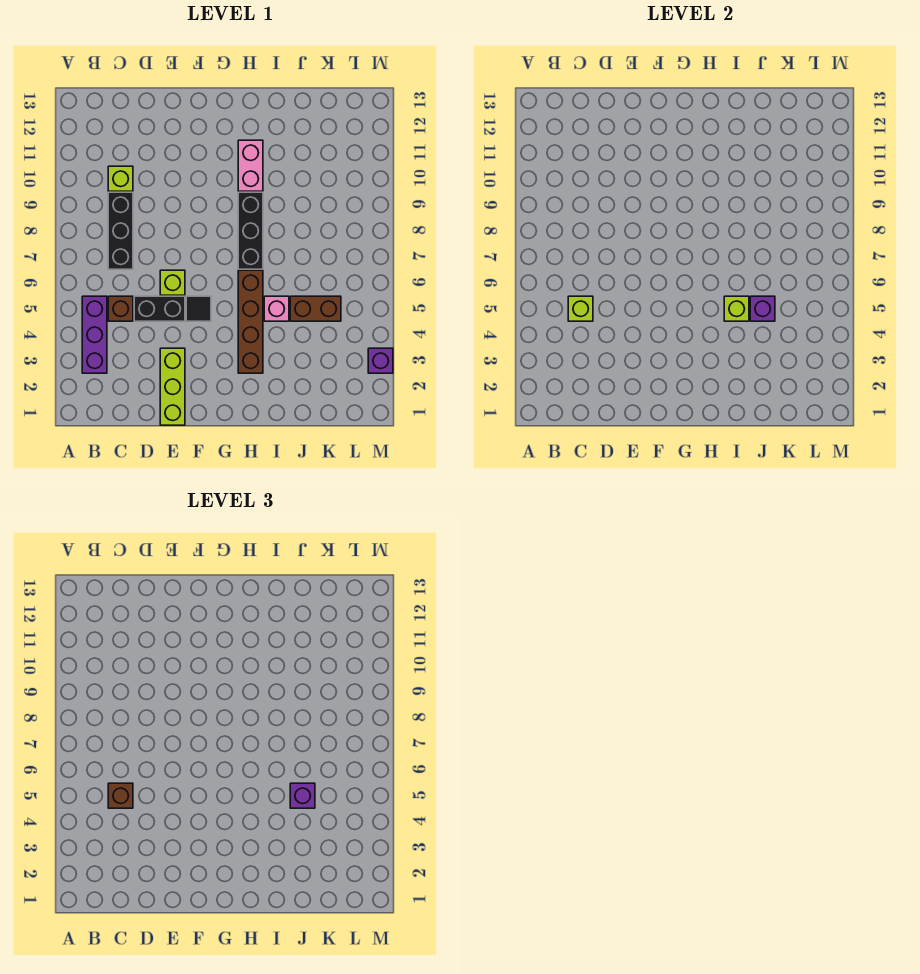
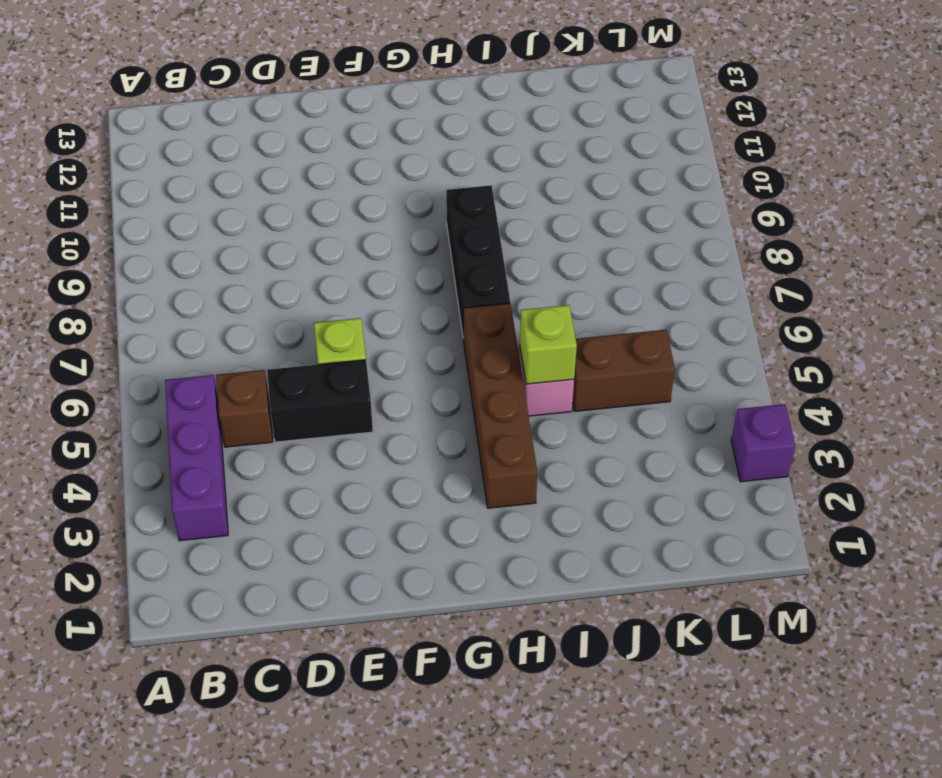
none -> black 1x3 brick [108,192,133,269]
none -> lime 1x1 brick [108,166,133,191]
none -> lime 1x3 brick [160,348,185,425]

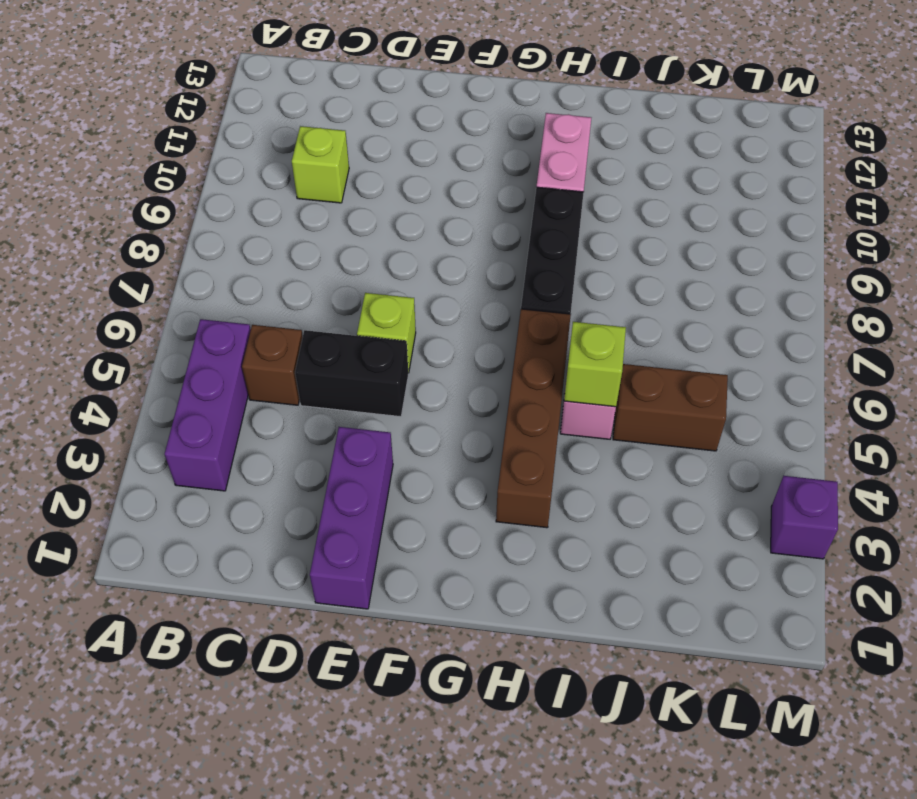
purple 1x3 brick [310,427,393,609] -> lime 1x3 brick [160,348,185,425]
none -> black 1x3 brick [108,192,133,269]
none -> black 1x1 tile [186,296,211,321]
none -> lime 1x1 brick [568,296,593,321]

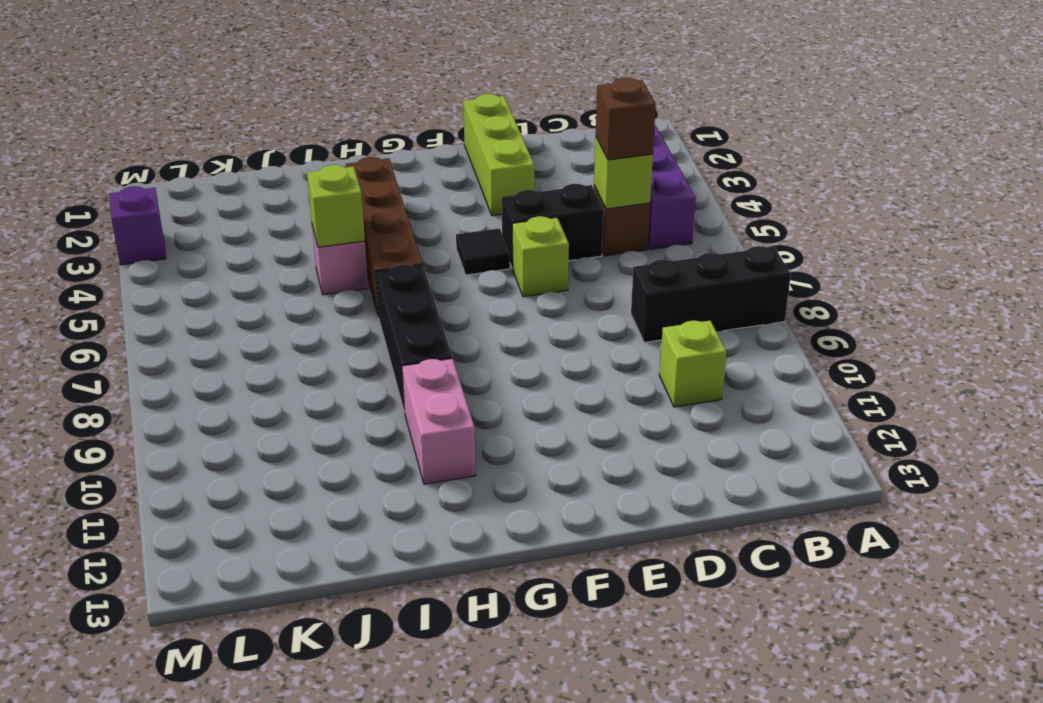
black 1x3 brick [631,246,791,342] -> black 1x3 brick turned to [108,192,133,269]
none -> brown 1x2 brick [290,296,341,321]
none -> purple 1x1 brick [750,296,775,321]
none -> purple 1x1 brick [290,783,315,808]

